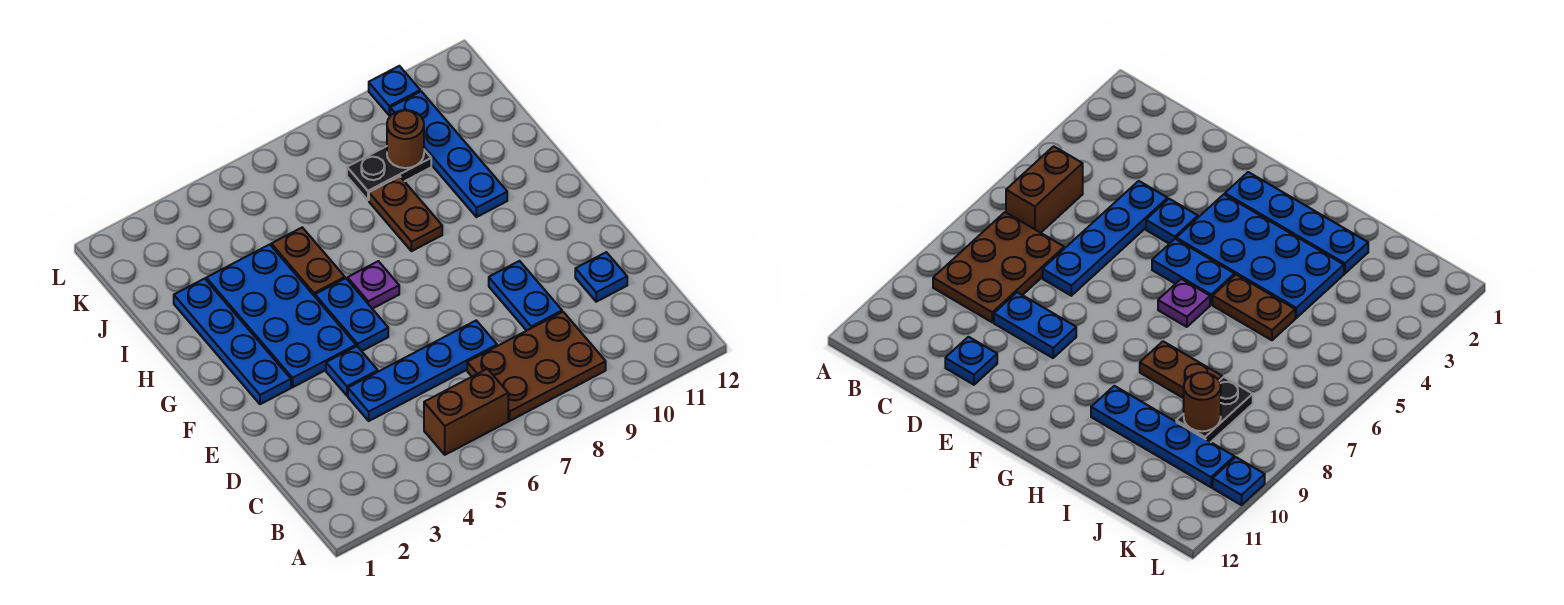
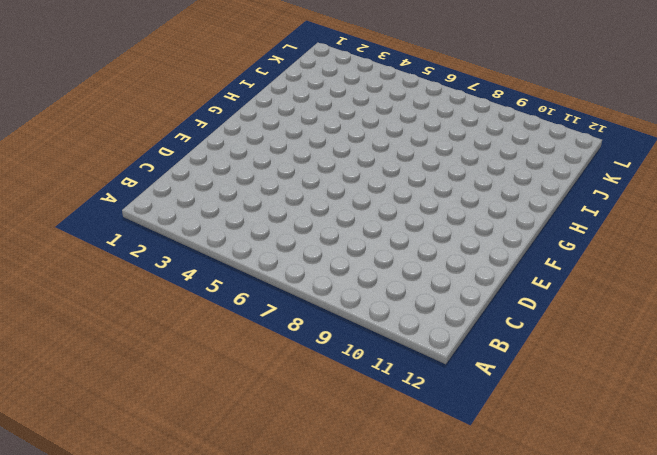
none -> brown 1x2 brick [424,369,508,455]
none -> brown 2x3 plate [467,312,606,421]
none -> blue 1x4 plate [348,320,497,421]

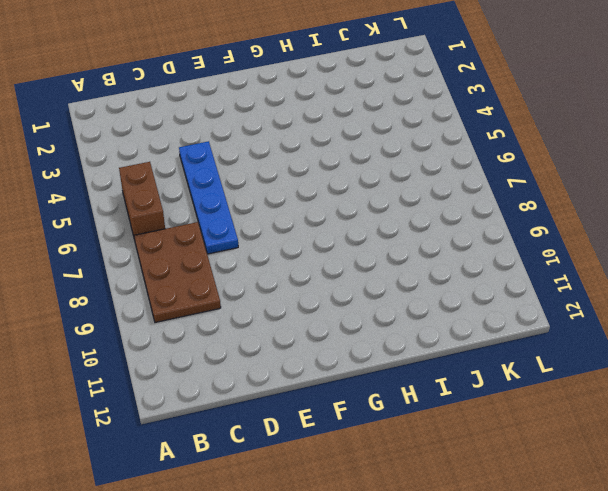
none -> blue 1x2 plate [489,261,562,331]
none -> blue 1x1 plate [575,252,627,302]
none -> blue 1x1 plate [326,346,378,396]

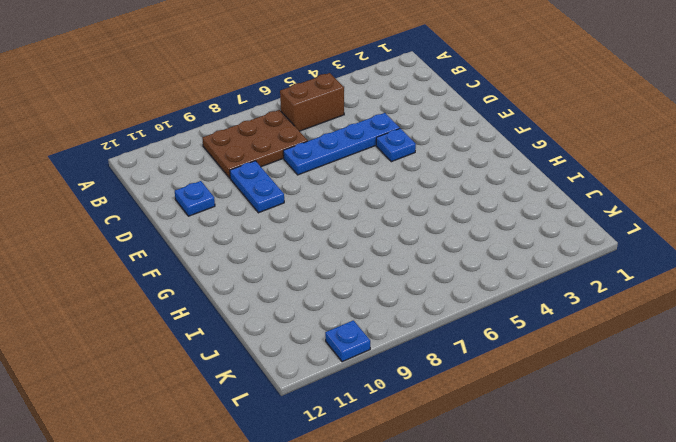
none -> blue 1x4 plate [174,279,291,404]
none -> blue 2x4 plate [206,244,356,387]
none -> blue 1x2 plate [315,278,388,351]

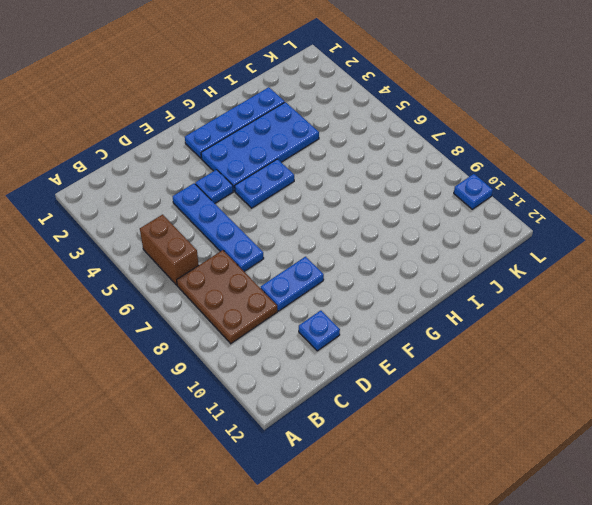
none -> purple 1x1 plate [347,261,399,309]
none -> brown 1x2 plate [271,228,345,296]
none -> brown 1x2 plate [369,176,442,251]

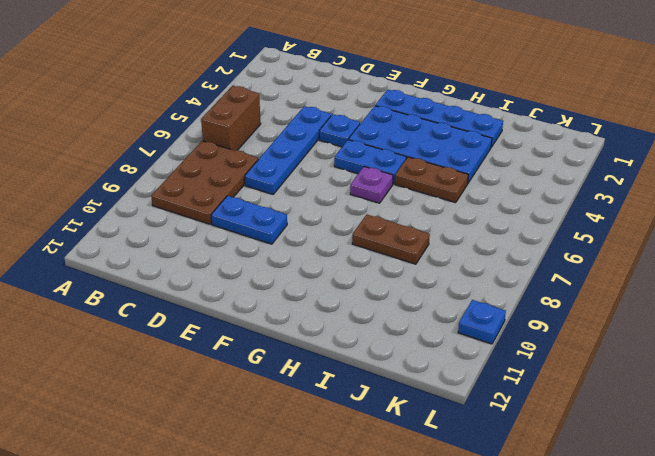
none -> blue 1x1 plate [575,252,627,302]
none -> blue 1x4 plate [390,91,507,217]
none -> black 1x2 plate [347,146,431,200]

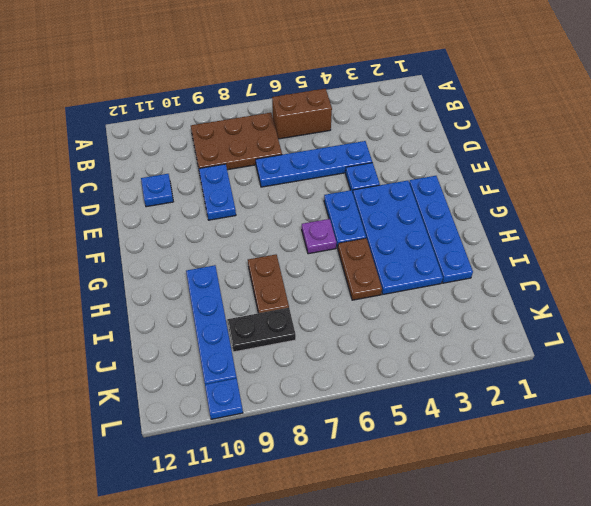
none -> brown 1x1 round brick [387,110,424,168]

